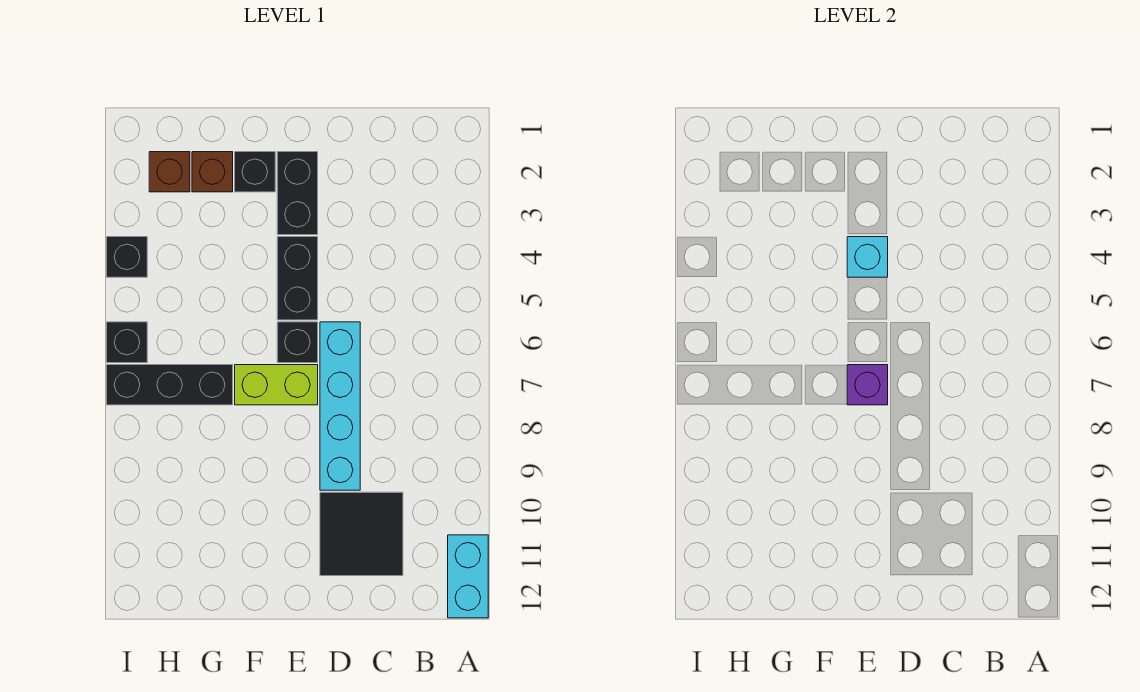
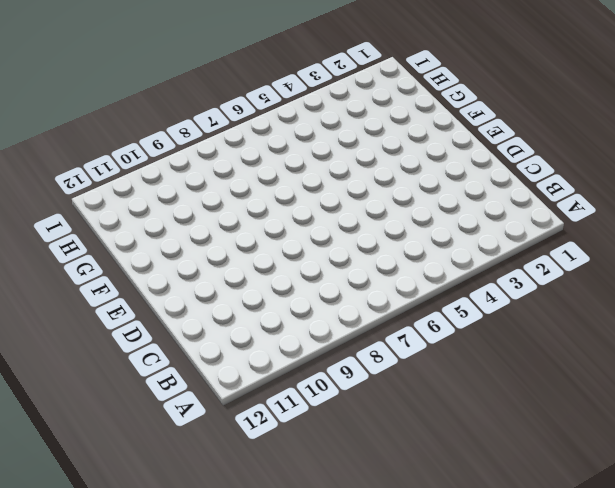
none -> cyan 1x2 brick [448,535,488,618]
none -> black 2x2 tile [320,492,403,576]
none -> cyan 1x4 brick [320,322,360,490]

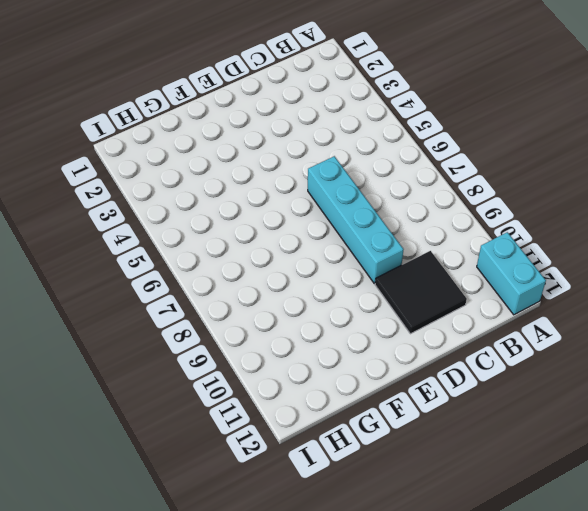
none -> black 1x2 brick [277,152,318,235]
none -> black 1x2 brick [277,237,318,320]
none -> black 1x1 brick [277,322,318,363]

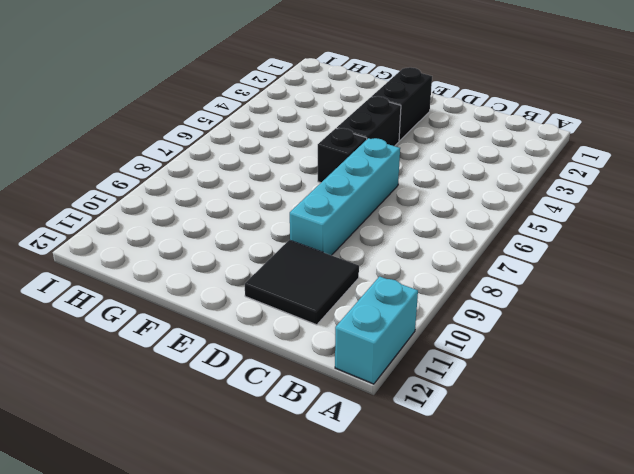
none -> lime 1x2 brick [235,365,318,405]
none -> black 1x1 brick [235,152,275,192]
none -> brown 1x1 brick [192,152,233,192]

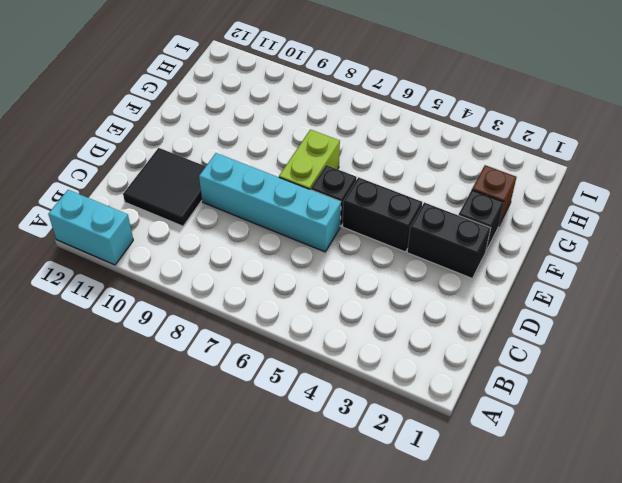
none -> black 1x3 brick [107,365,233,405]
none -> brown 1x1 brick [149,152,190,192]
none -> black 1x1 brick [107,237,147,277]

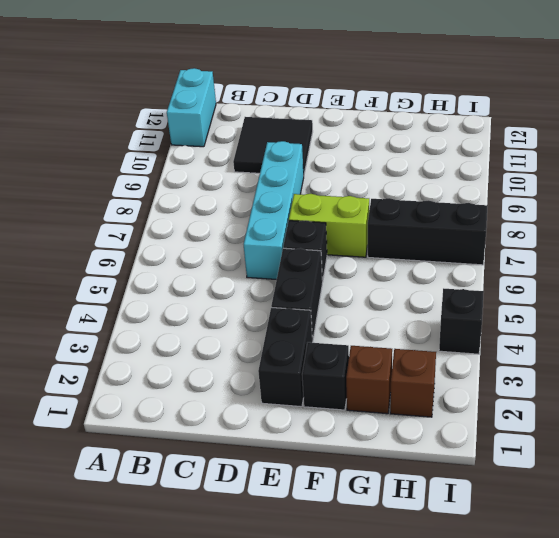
none -> black 1x1 brick [107,322,147,363]
none -> cyan 1x1 brick [847,237,888,277]
none -> purple 1x1 brick [847,365,888,405]

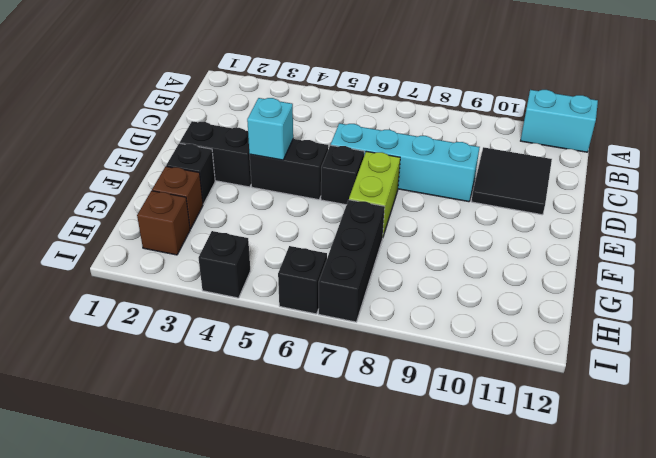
none -> purple 1x1 brick [847,365,888,405]

